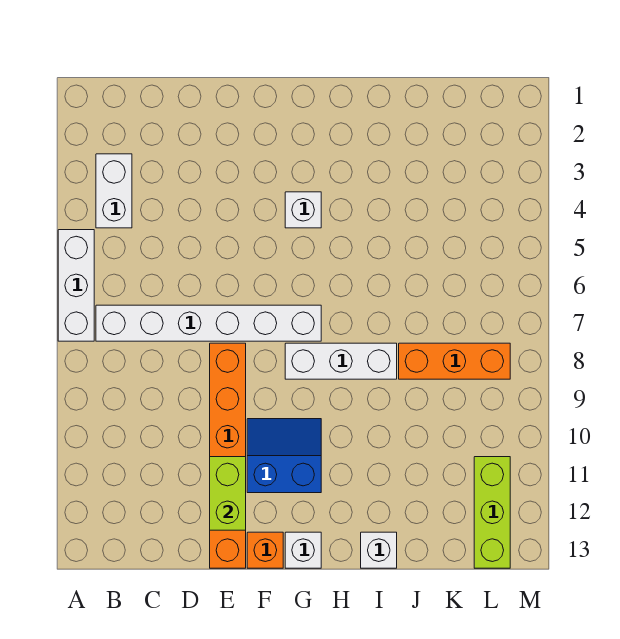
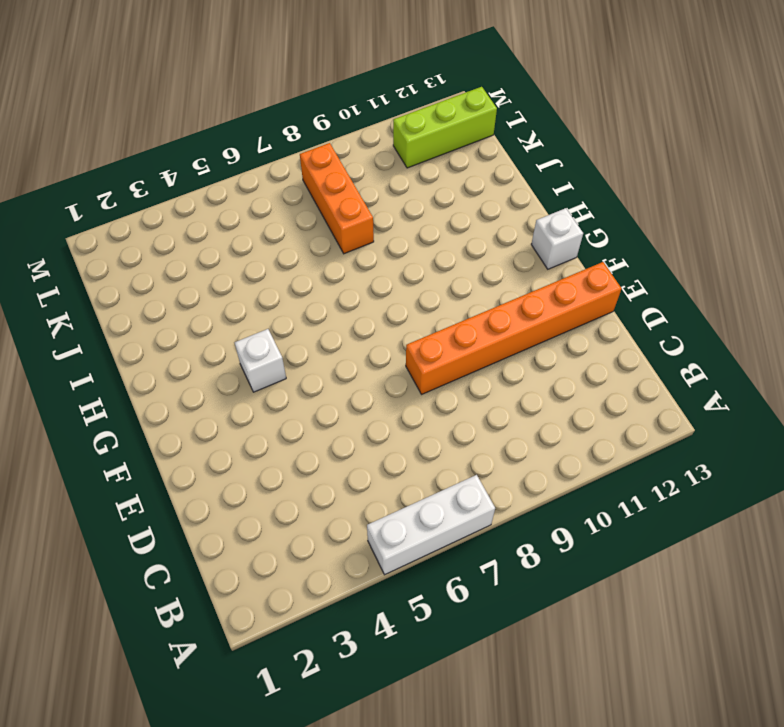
none -> white 1x2 brick [96,154,132,228]
none -> white 1x6 brick [96,305,321,341]
none -> blue 2x2 slope [247,419,321,493]

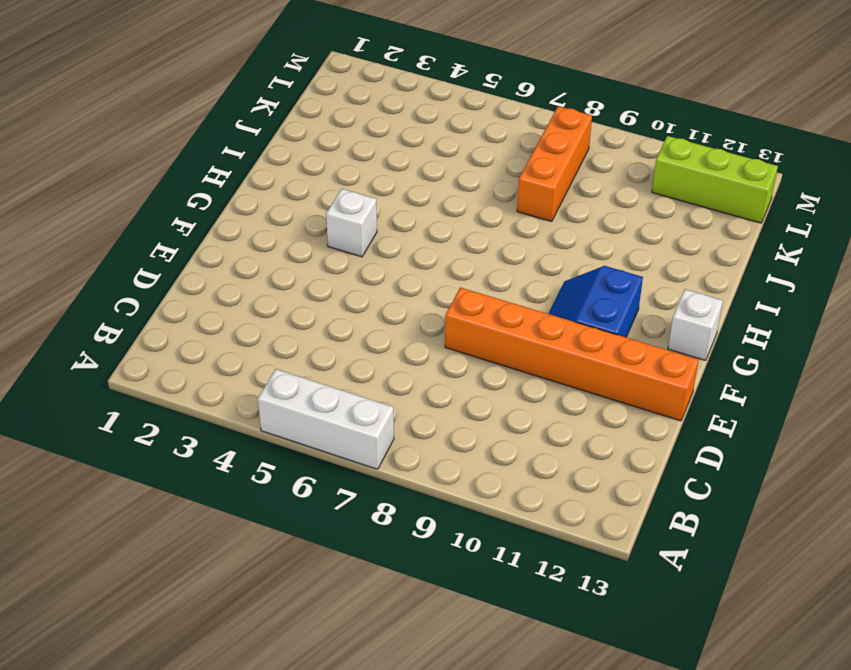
none -> white 1x2 brick [96,154,132,228]
none -> white 1x6 brick [96,305,321,341]
none -> orange 1x1 brick [247,532,283,568]

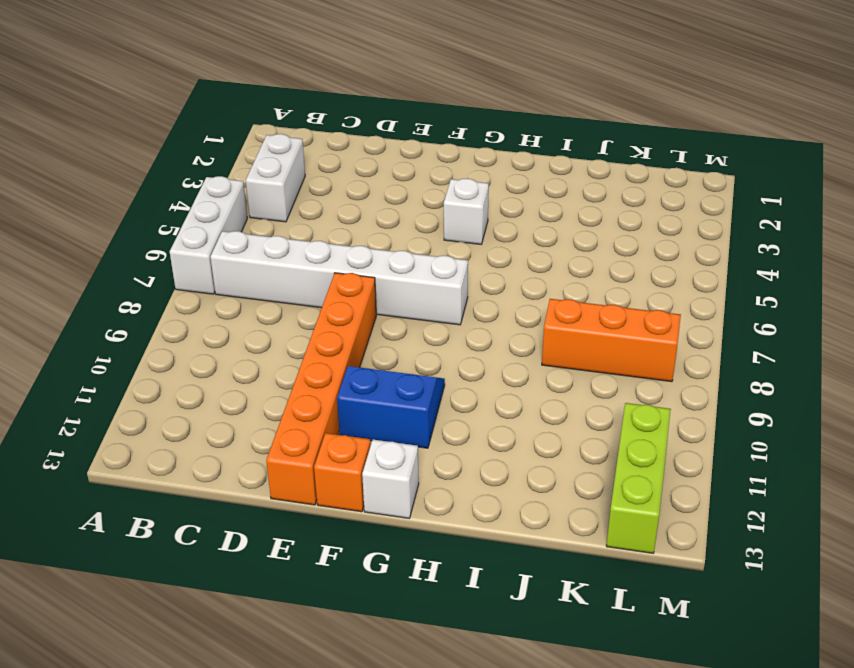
none -> white 1x3 brick [285,343,397,379]
none -> white 1x1 brick [361,532,397,568]
none -> lime 1x2 brick [210,457,246,530]

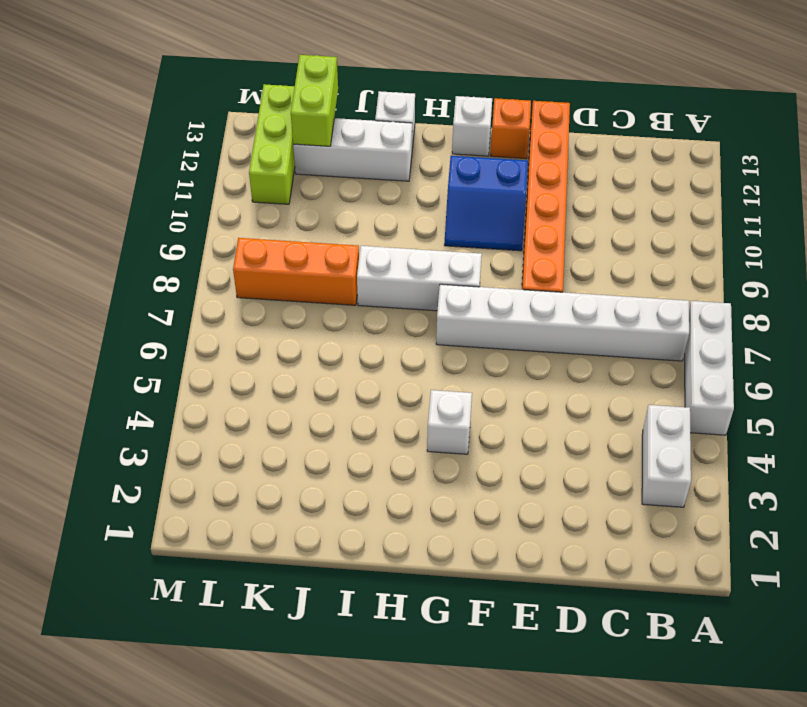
white 1x3 brick [293,118,412,181] -> none
lime 1x2 brick [291,55,338,146] -> lime 1x2 brick moved to [210,457,246,530]

